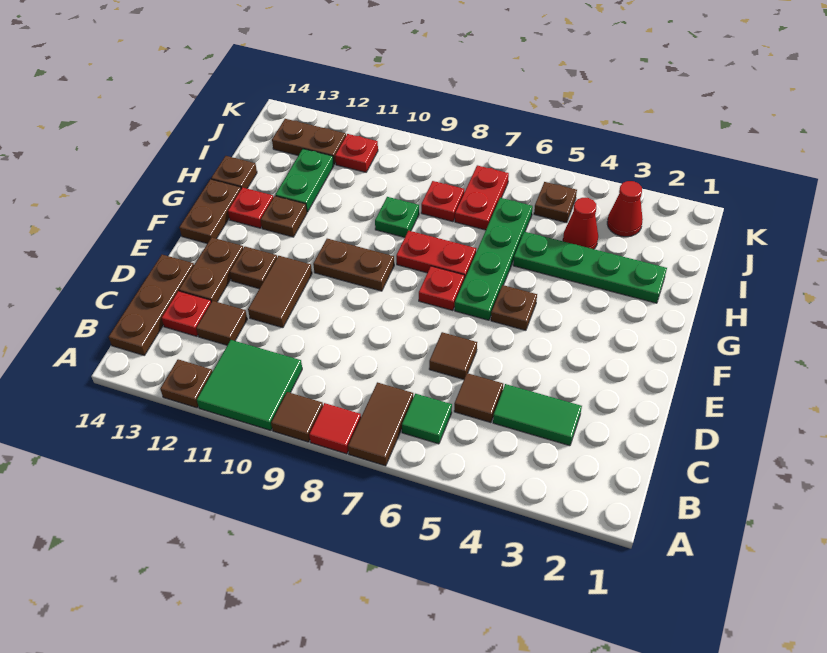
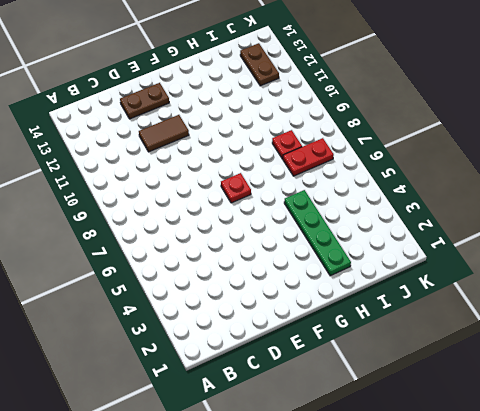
none -> brown 1x2 tile [348,382,413,466]
none -> red 1x1 tile [309,403,361,454]
none -> brown 1x1 tile [271,392,323,442]
none -> green 2x2 tile [197,340,302,430]

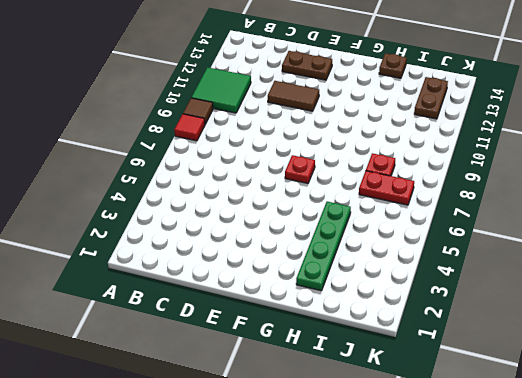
none -> brown 1x2 tile [348,382,413,466]
none -> brown 1x1 plate [160,359,212,408]
none -> green 1x1 tile [402,394,452,444]
none -> brown 1x3 plate [109,255,194,355]

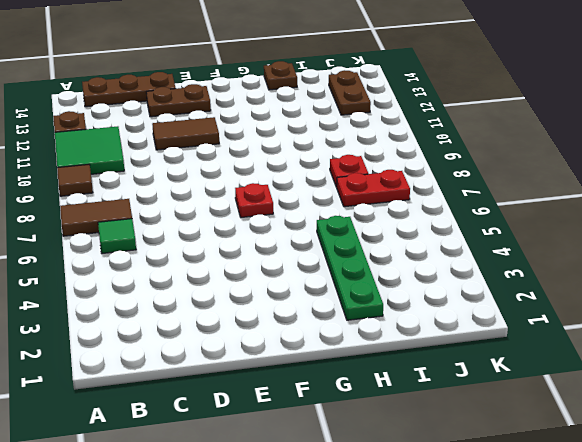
none -> red 1x1 tile [309,403,361,454]
none -> green 1x2 tile [493,384,582,446]
none -> brown 1x1 tile [454,373,503,423]
none -> brown 1x1 tile [196,301,247,345]

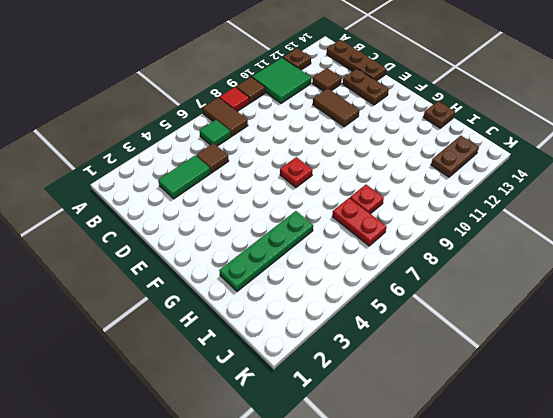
none -> red 1x1 plate [162,291,211,336]
none -> brown 1x1 tile [429,332,477,379]
none -> brown 1x1 plate [230,247,277,289]
none -> brown 1x1 plate [491,285,537,330]

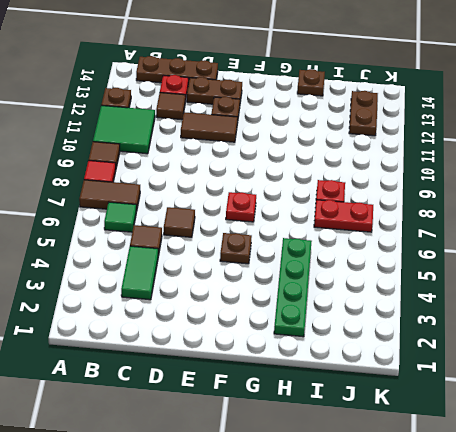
none -> green 1x4 plate [455,198,533,320]
none -> brown 1x2 plate [313,239,394,291]
none -> brown 1x2 plate [179,179,241,244]
none -> red 1x2 plate [396,231,476,279]

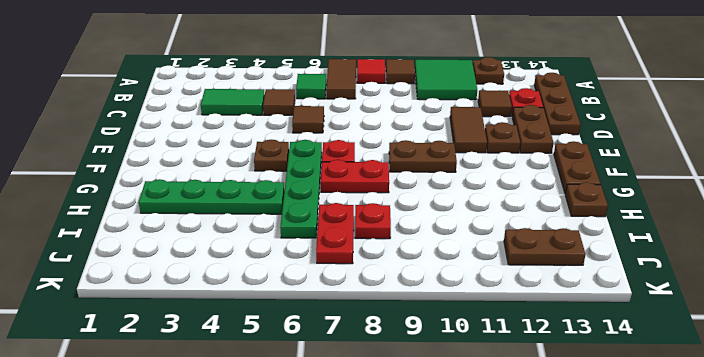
none -> brown 1x1 plate [261,196,307,237]
none -> red 1x1 plate [228,187,273,228]
none -> green 1x1 plate [375,197,419,237]
none -> green 1x2 plate [275,149,334,212]

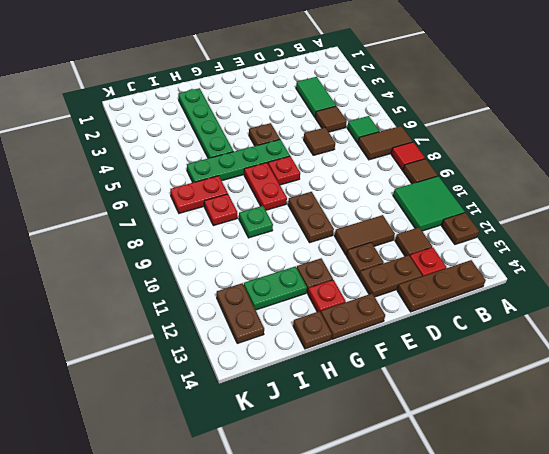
none -> red 1x1 cone [563,198,598,249]
none -> red 1x1 cone [607,181,643,237]
none -> brown 1x1 plate [534,182,577,223]
none -> red 1x1 plate [335,134,378,172]

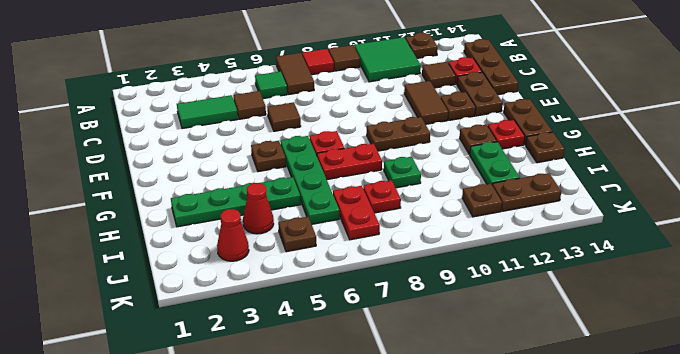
brown 1x1 plate [462,184,502,217] -> red 1x1 plate [335,134,378,172]

